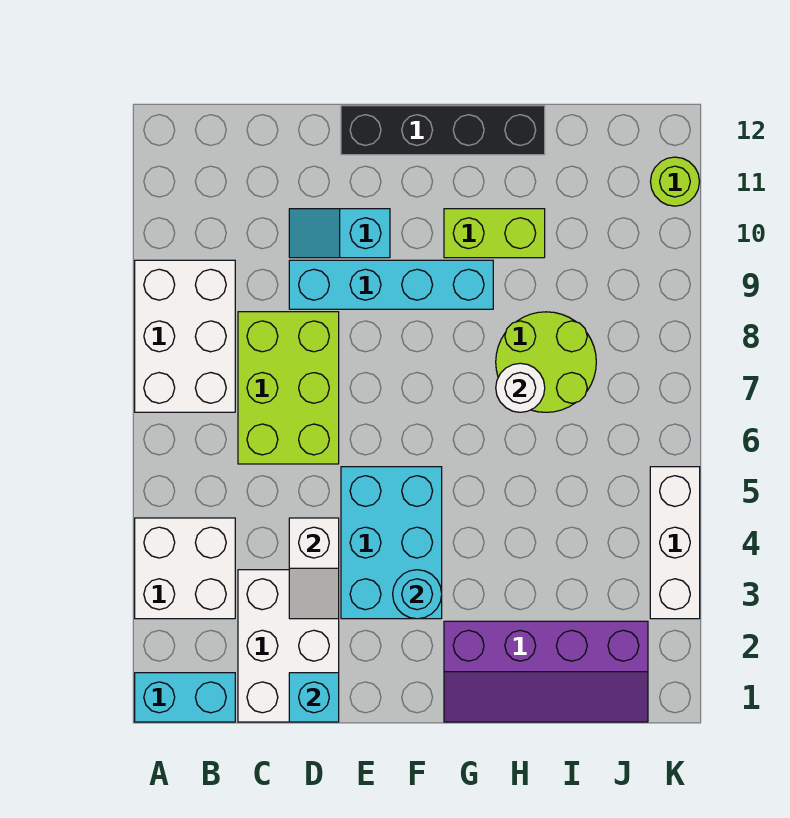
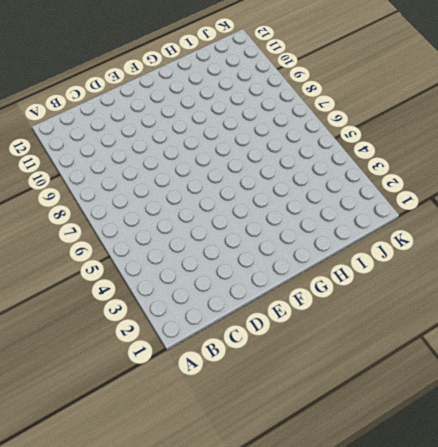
none -> cyan 1x2 brick [135,673,235,722]
none -> white 2x2 brick [135,518,235,619]
none -> white 2x3 brick [135,260,235,412]

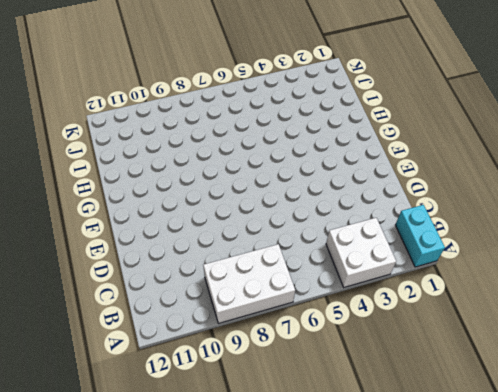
none -> white 2x3 brick [238,570,339,722]
none -> lime 2x3 brick [238,312,339,464]
none -> cyan 1x4 brick [289,260,493,309]

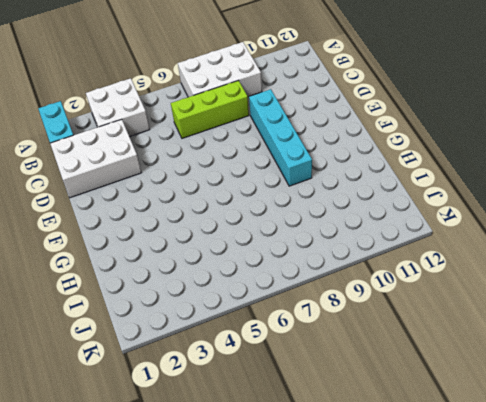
lime 1x3 brick [171,81,249,138] -> lime 2x3 brick [238,312,339,464]
none -> cyan 1x2 slope [289,209,390,258]
none -> cyan 2x3 brick [341,467,442,619]
none -> black 1x4 brick [341,106,545,155]

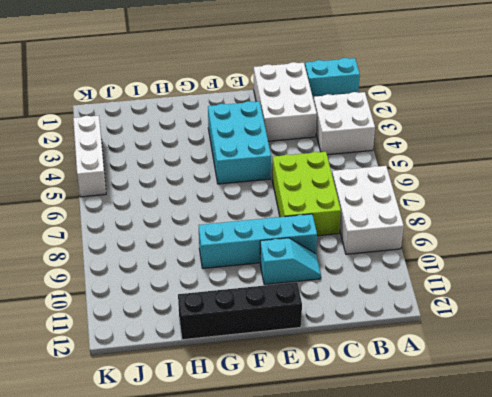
none -> purple 2x4 slope [444,621,648,722]
none -> lime 1x2 brick [444,209,545,258]
none -> lime 2x2 round brick [496,312,596,412]

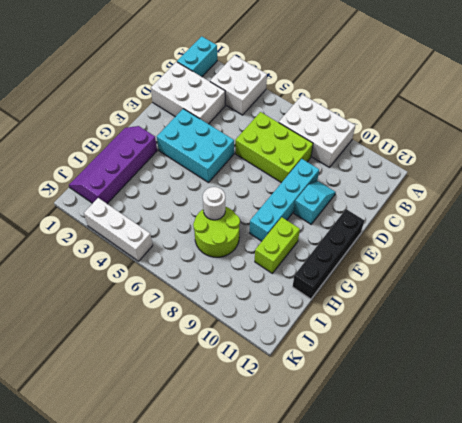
none -> lime 1x1 round brick [650,157,700,206]
none -> cyan 1x1 brick [289,673,339,722]
none -> white 1x2 slope [289,518,339,619]

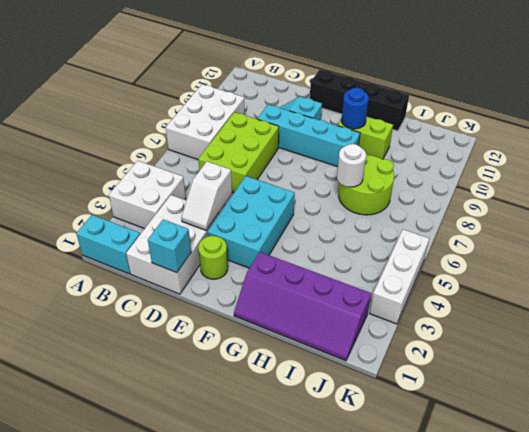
lime 1x1 round brick [198,236,228,279] -> lime 1x1 round brick moved to [650,157,700,206]
blue 1x1 round brick [341,88,369,129] -> none
none -> cyan 1x1 round brick [393,570,442,619]

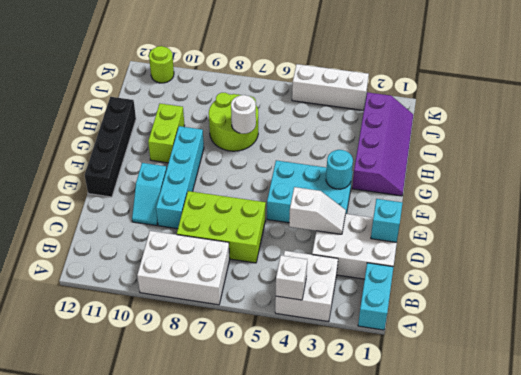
white 1x1 brick [276,255,307,300] -> none

